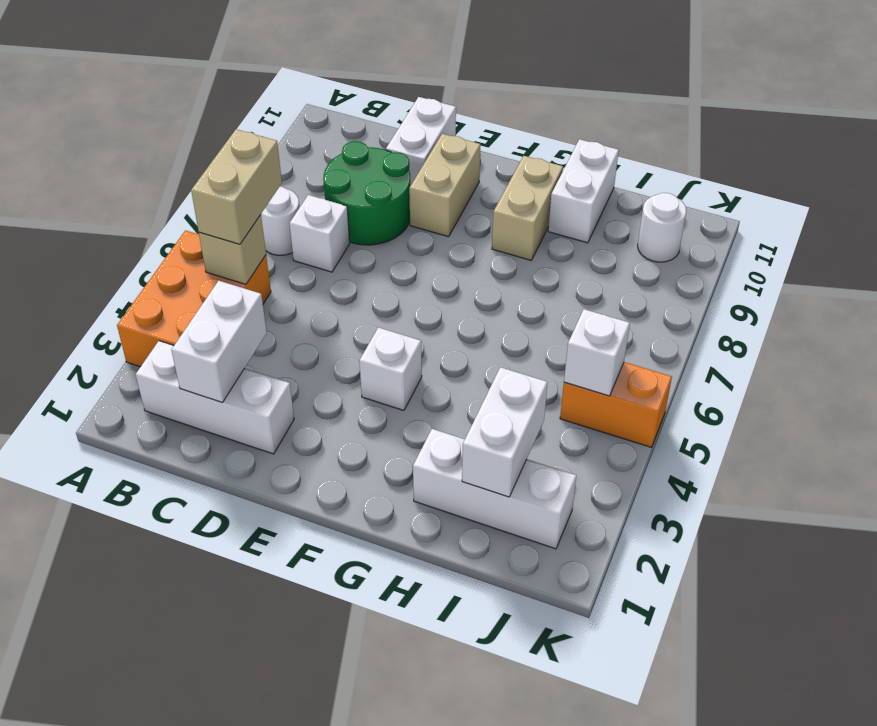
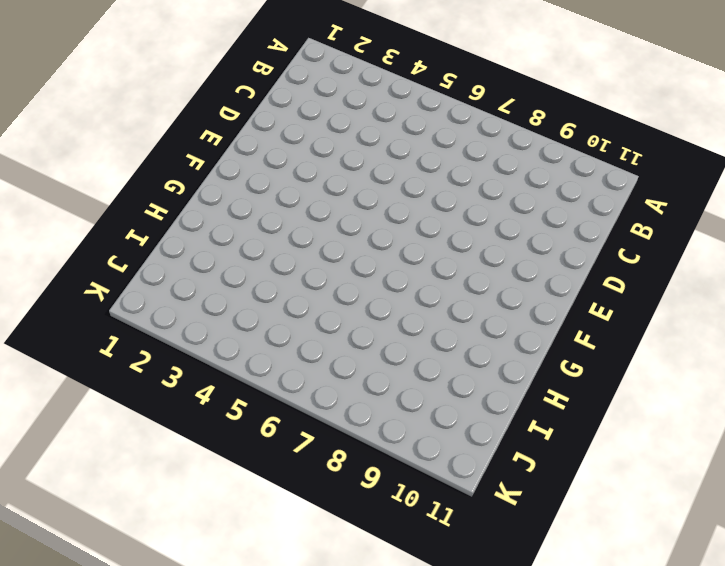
none -> orange 2x3 brick [117,230,271,367]
none -> white 1x3 brick [136,341,294,454]
none -> white 1x1 round brick [261,187,299,255]

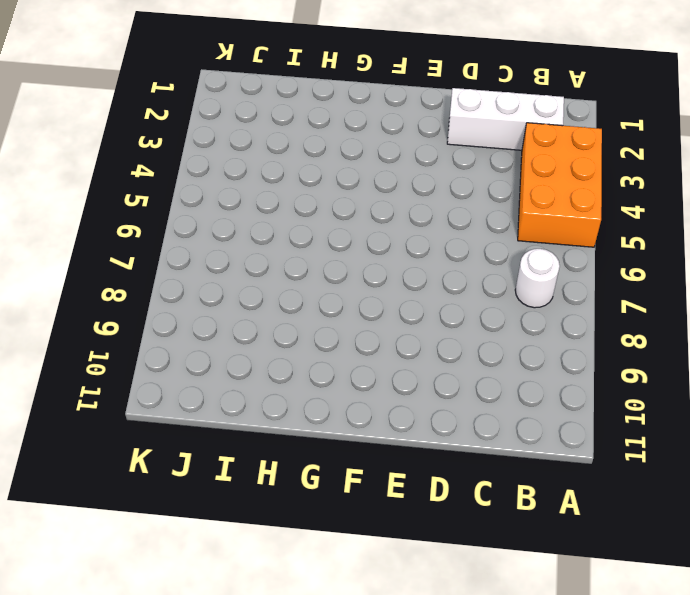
none -> white 1x1 brick [289,195,350,272]
none -> green 2x2 round brick [323,141,410,245]
none -> white 1x2 brick [386,97,456,186]

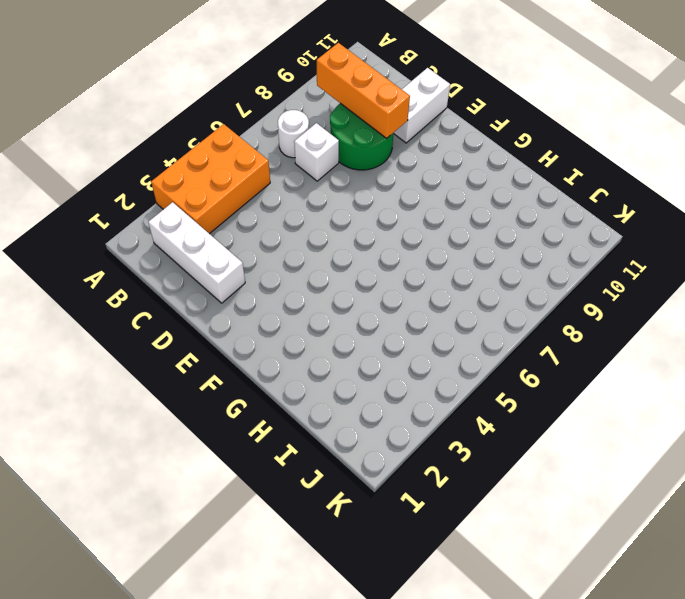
orange 1x3 brick [317,43,410,139] -> none
none -> tan 1x2 brick [409,134,480,237]
none -> white 1x1 brick [359,327,422,410]
none -> tan 1x2 brick [492,156,563,260]

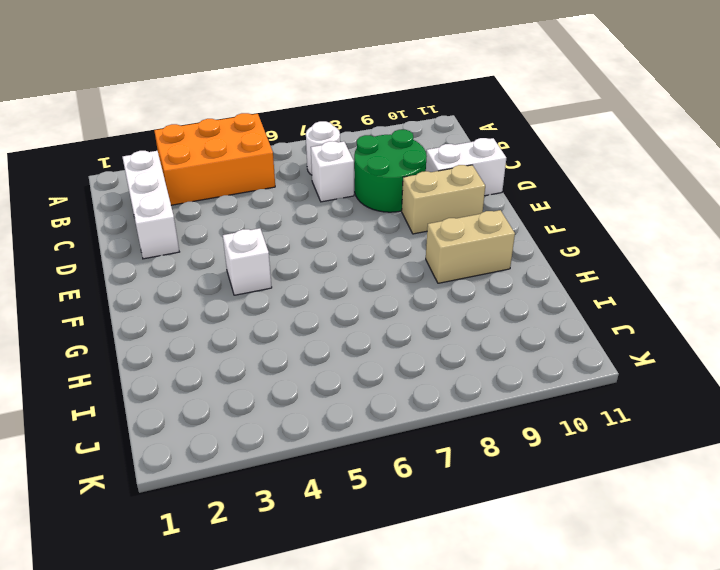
none -> white 1x3 brick [413,429,576,549]
none -> white 1x2 brick [548,139,619,243]
none -> orange 1x2 brick [560,362,672,447]

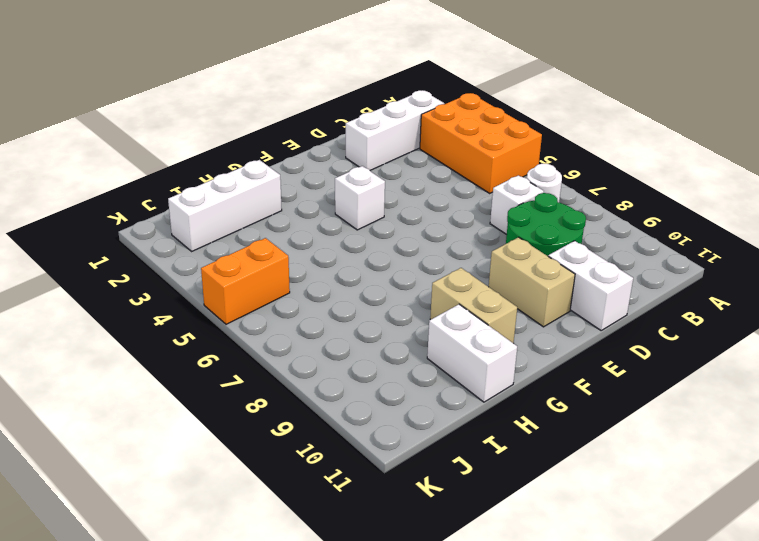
none -> white 1x1 round brick [638,193,687,262]
none -> tan 1x1 brick [199,215,266,284]
none -> white 1x2 brick [172,281,267,402]

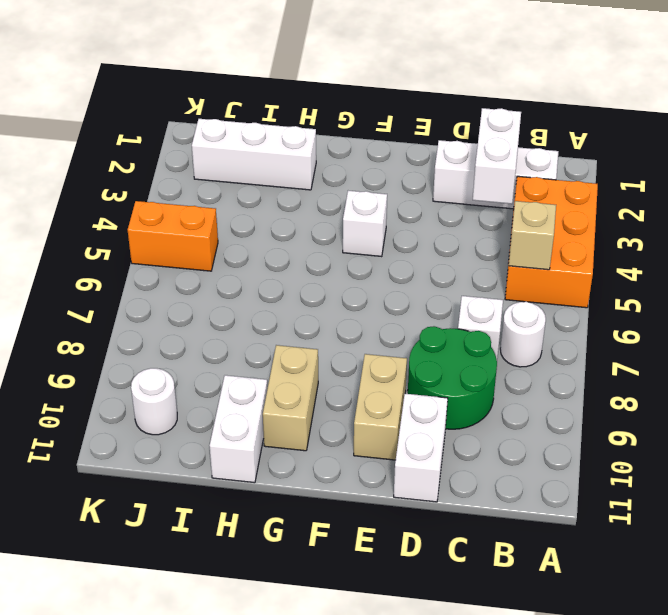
none -> white 1x2 brick [462,367,548,497]
none -> white 1x1 brick [564,309,630,396]
none -> tan 1x2 brick [191,129,282,244]

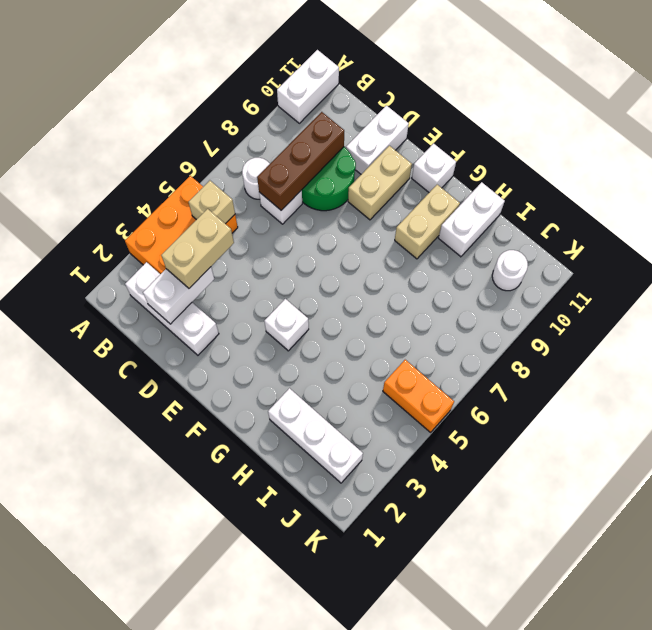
white 1x2 brick [277,50,339,123] -> white 1x2 brick moved to [462,367,548,497]
tan 1x2 brick [161,209,234,288] -> tan 1x2 brick moved to [191,129,282,244]
brown 1x3 brick [257,112,344,210] -> none
white 1x1 brick [412,143,456,192] -> white 1x1 brick moved to [564,309,630,396]

